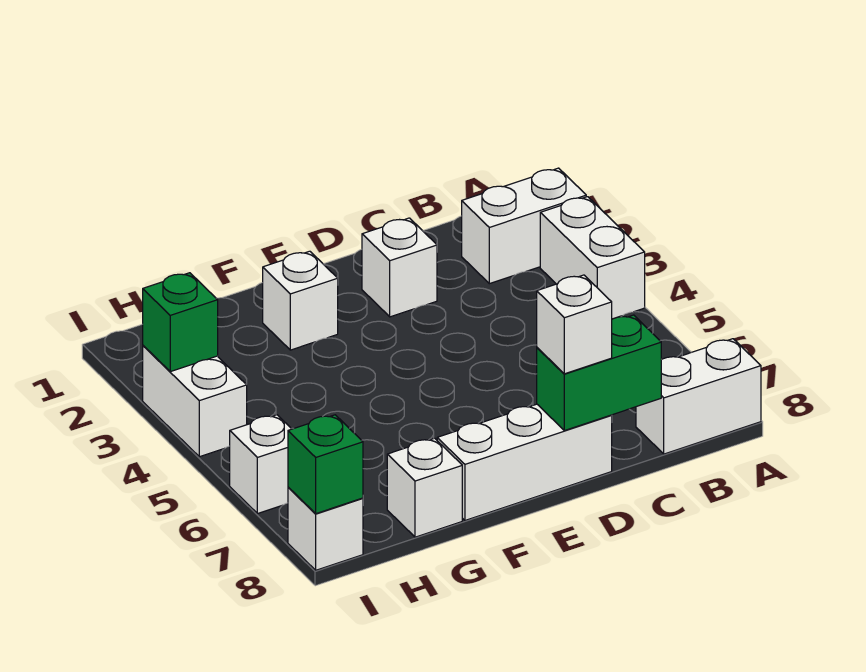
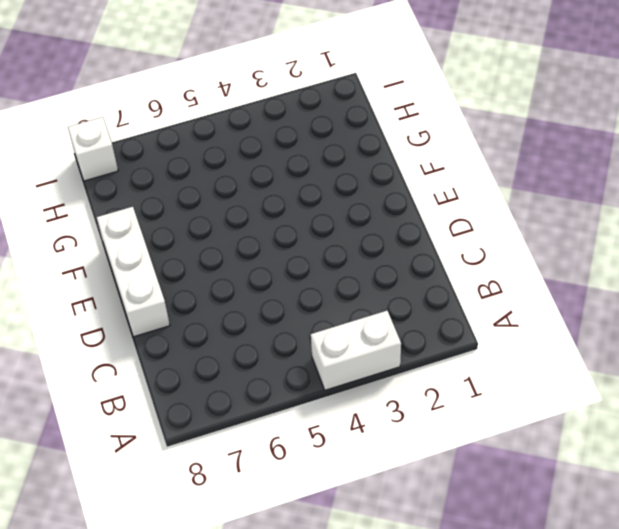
none -> white 1x2 brick [462,168,586,284]
none -> white 1x2 brick [636,339,761,454]
none -> white 1x1 brick [362,218,437,317]

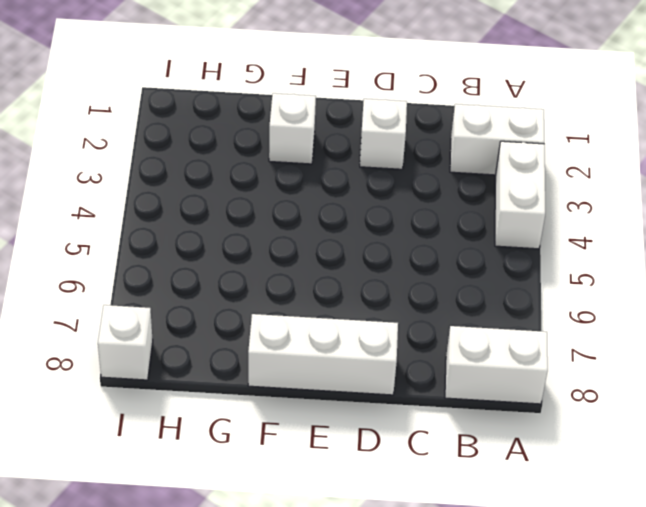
none -> white 1x1 brick [387,438,462,537]
none -> white 1x2 brick [143,346,247,457]
none -> white 1x1 brick [230,415,291,514]

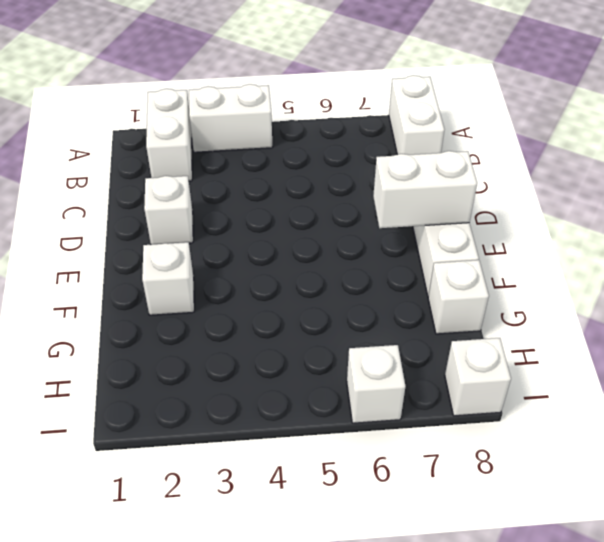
white 1x2 brick [373,151,477,228] -> white 1x2 brick moved to [143,346,247,457]
none -> green 1x2 brick [537,315,661,431]
none -> green 1x1 brick [143,273,218,372]
none -> green 1x1 brick [288,415,363,514]

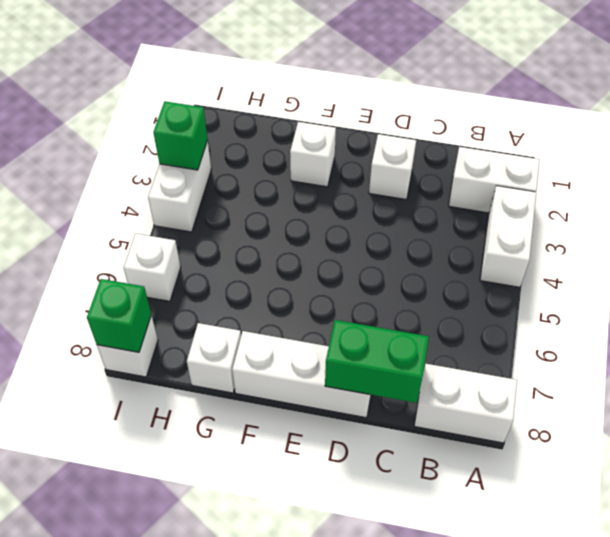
none -> white 1x1 brick [537,275,612,374]

